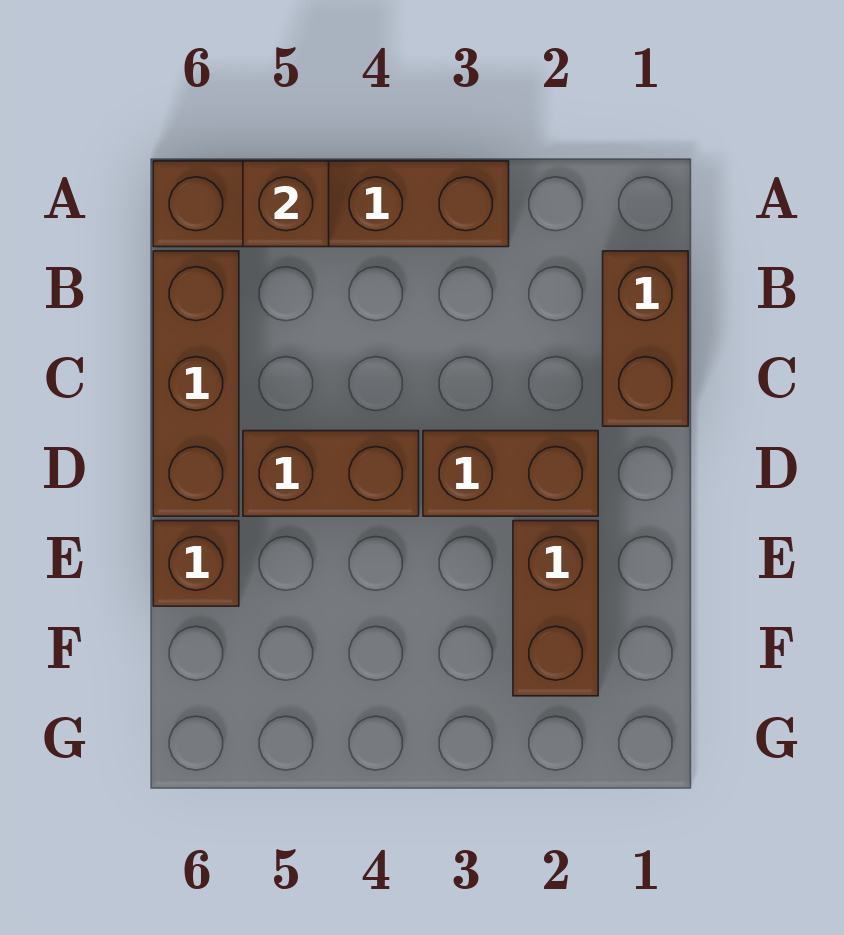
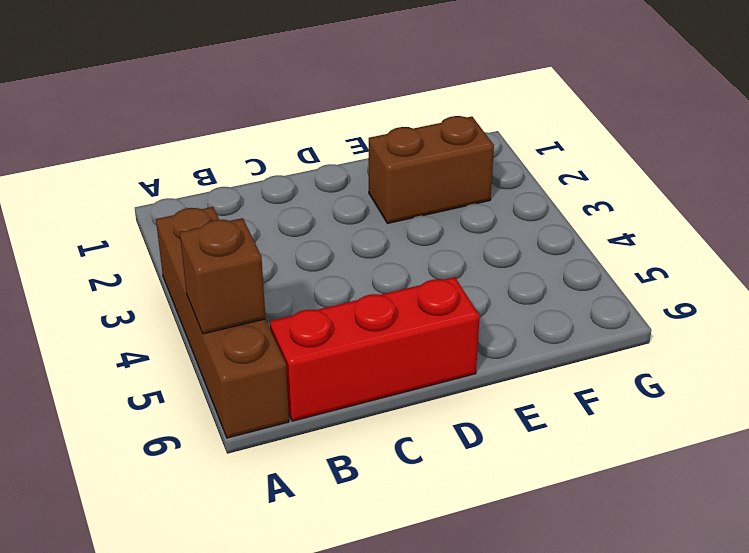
red 1x3 brick [270,277,480,421] -> brown 1x3 brick [153,251,239,516]
none -> brown 1x2 brick [603,251,688,426]
none -> brown 1x2 brick [423,431,598,516]

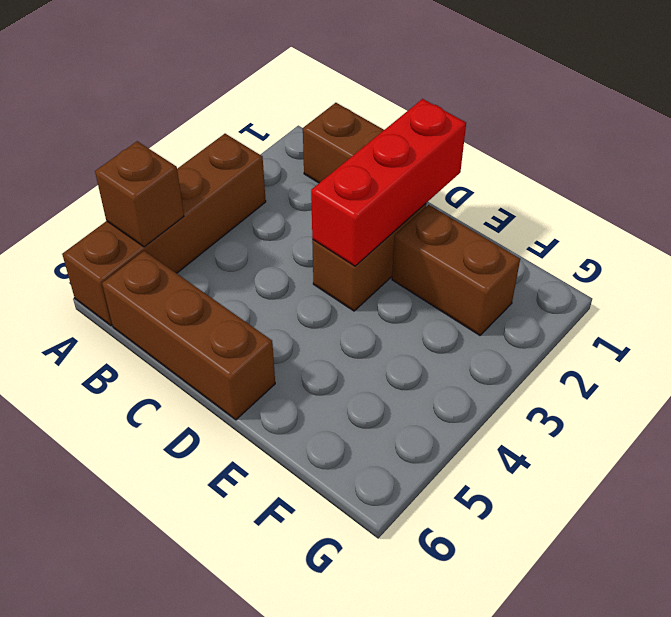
red 1x3 brick [311,99,466,266] -> none
none -> brown 1x2 brick [243,431,419,516]
none -> brown 1x1 brick [153,521,239,606]

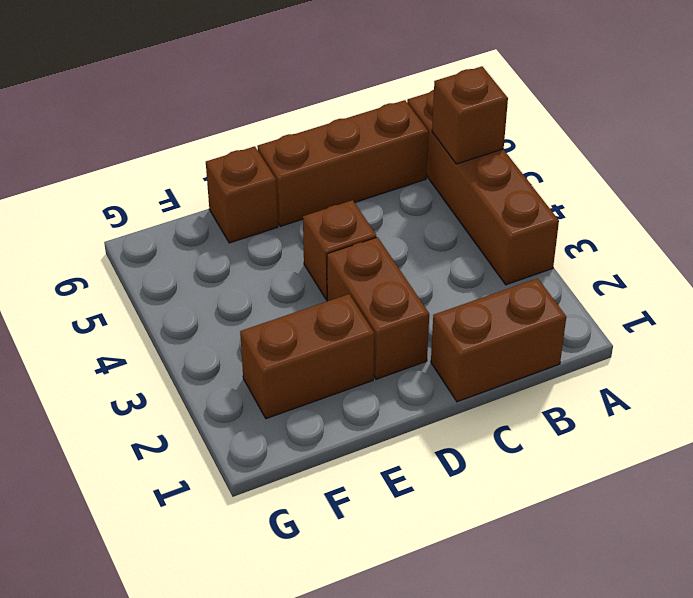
brown 1x1 brick [303,200,376,300] -> brown 1x2 brick [243,431,419,516]

